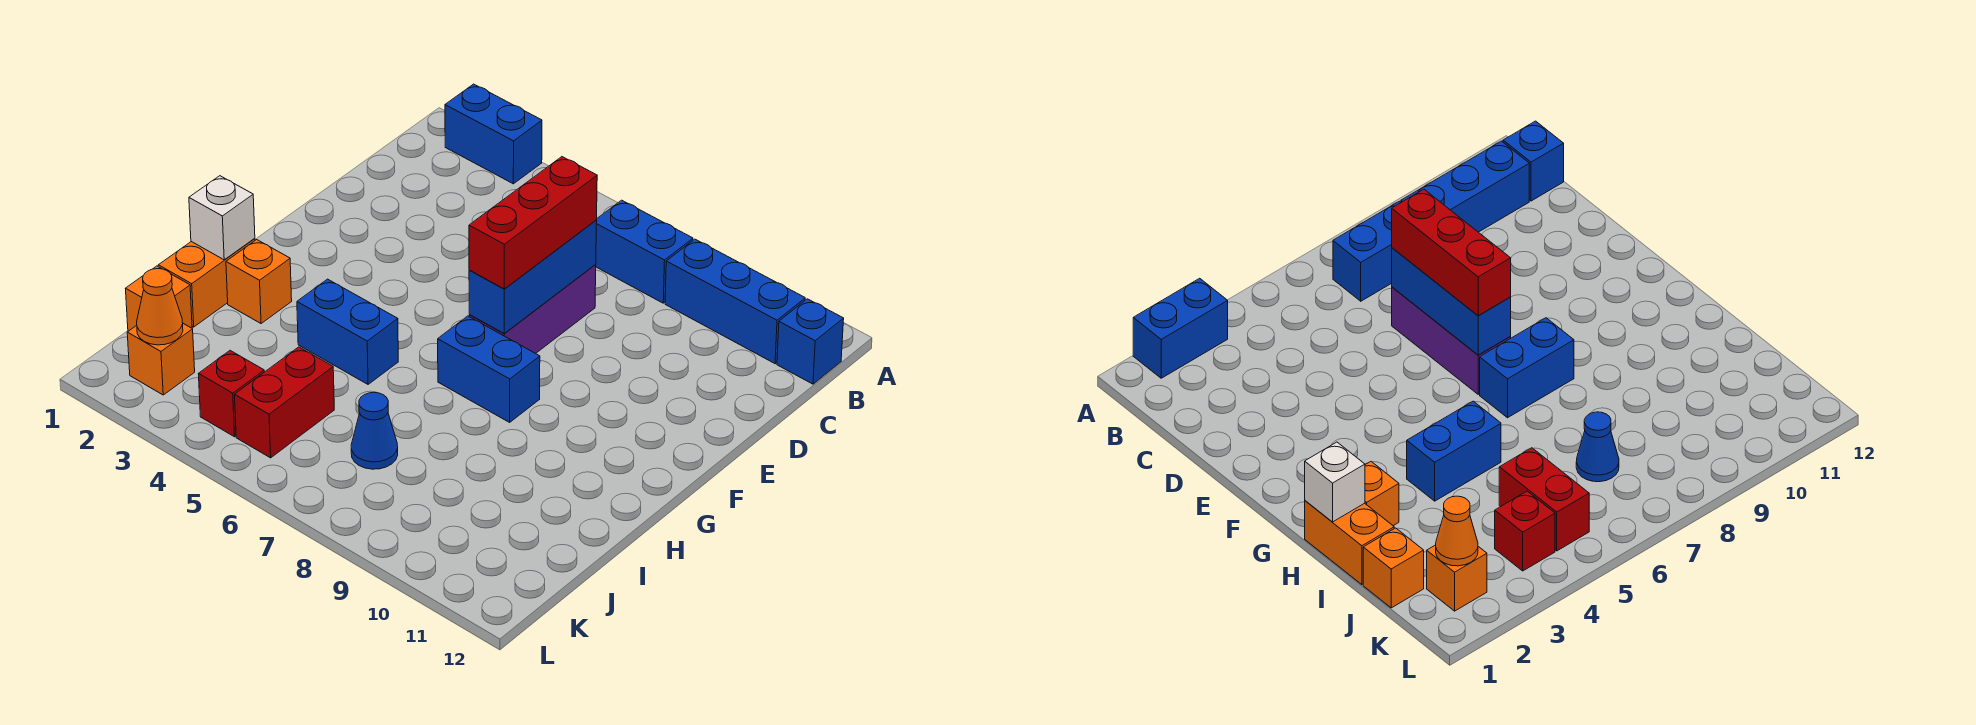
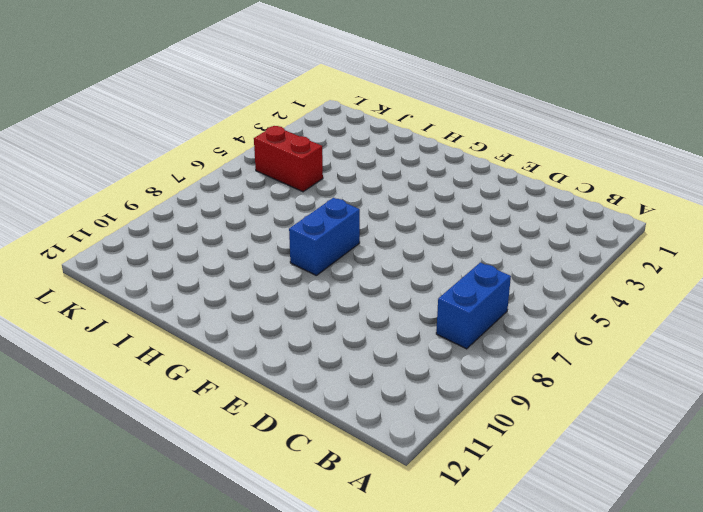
none -> blue 1x2 brick [445,84,542,184]
none -> blue 1x3 brick [665,239,805,364]
none -> blue 1x1 brick [777,299,844,384]

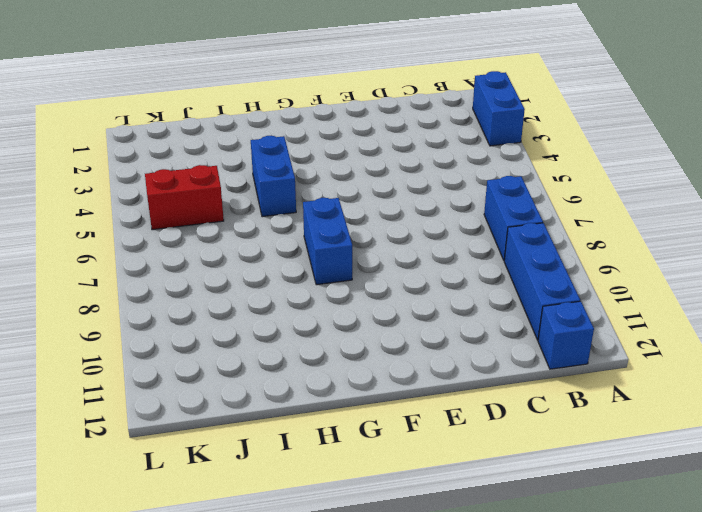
none -> purple 1x3 brick [469,264,596,353]
none -> orange 1x2 brick [158,238,255,327]
none -> orange 1x1 brick [226,240,292,324]

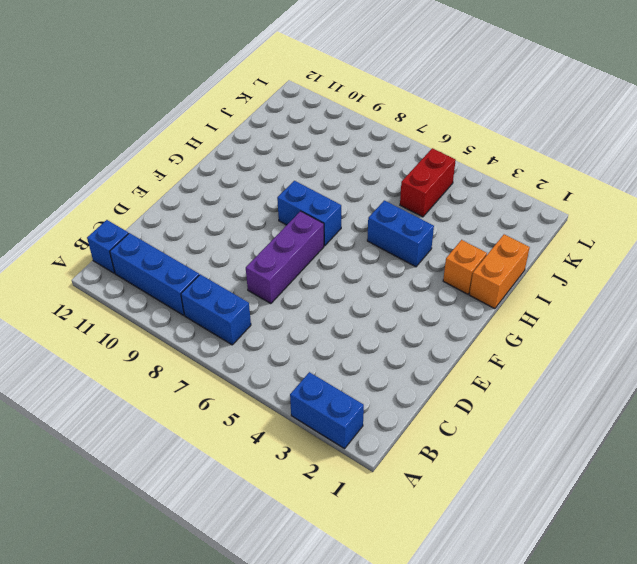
none -> orange 1x1 brick [125,266,192,331]
none -> blue 1x1 cone [351,392,398,469]
none -> orange 1x1 brick [127,324,195,395]

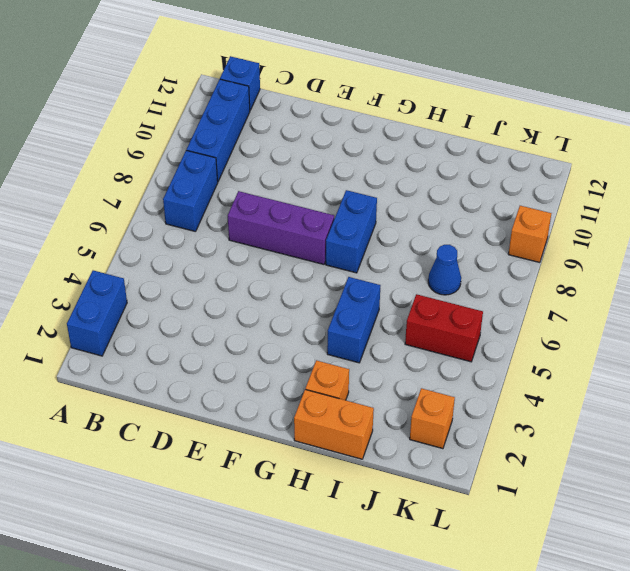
orange 1x1 brick [508,206,551,263] -> orange 1x1 brick moved to [125,266,192,331]
none -> red 1x1 brick [199,351,264,437]
none -> blue 1x3 brick [469,220,597,334]
none -> white 1x1 brick [189,176,255,260]

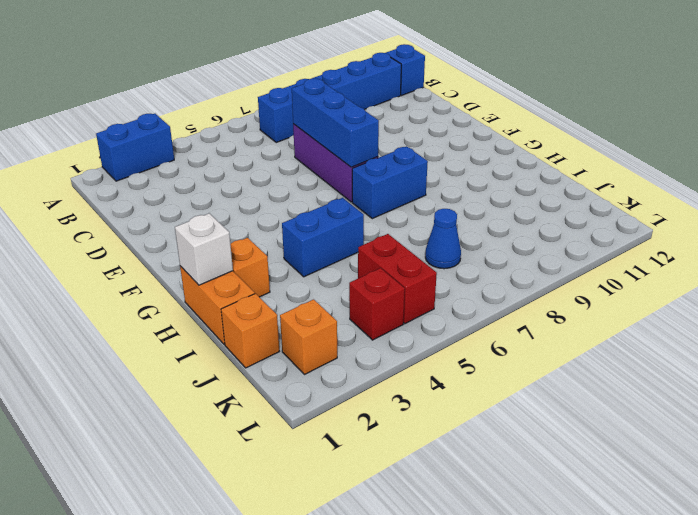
none -> orange 1x1 cone [137,269,183,345]
none -> red 1x3 brick [469,157,597,289]

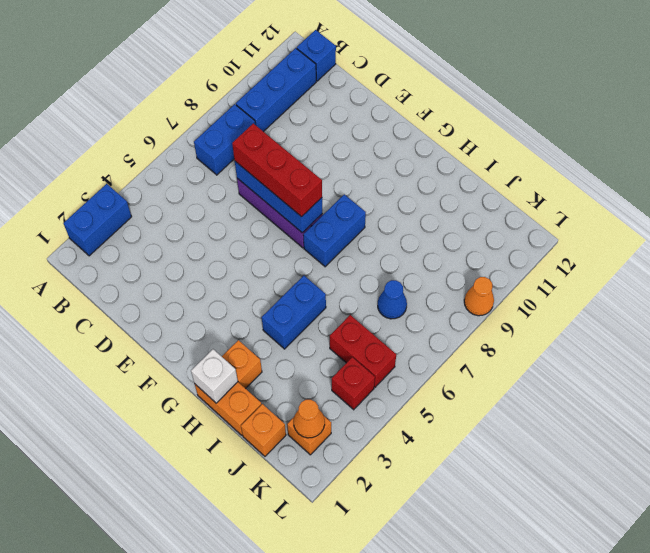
orange 1x1 cone [464,277,494,316] -> none

